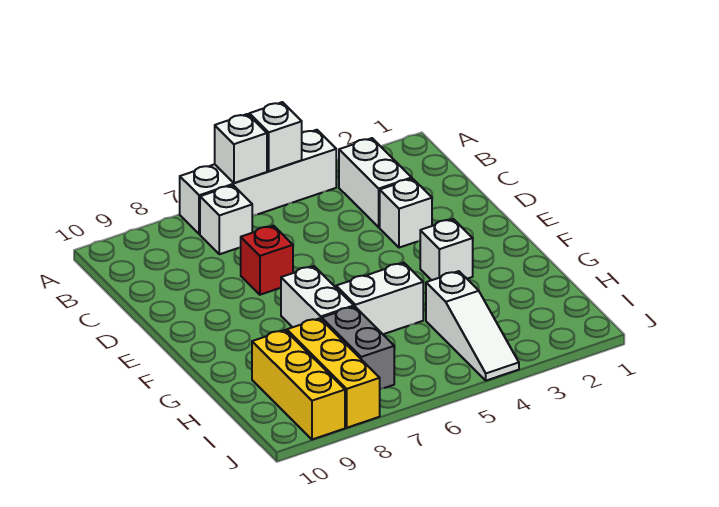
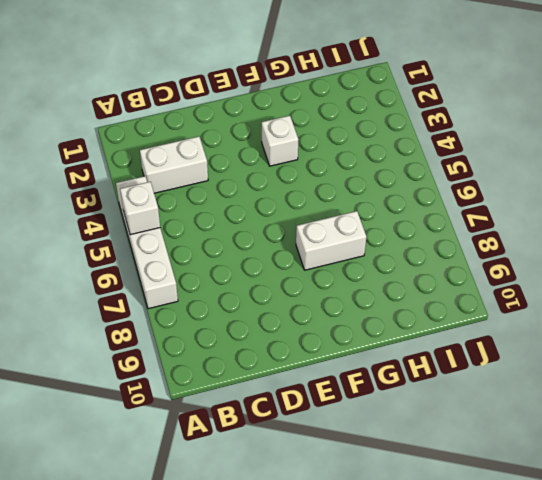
none -> white 1x1 brick [200,185,252,254]
none -> white 1x1 brick [380,179,432,248]
none -> red 1x1 brick [241,226,293,295]

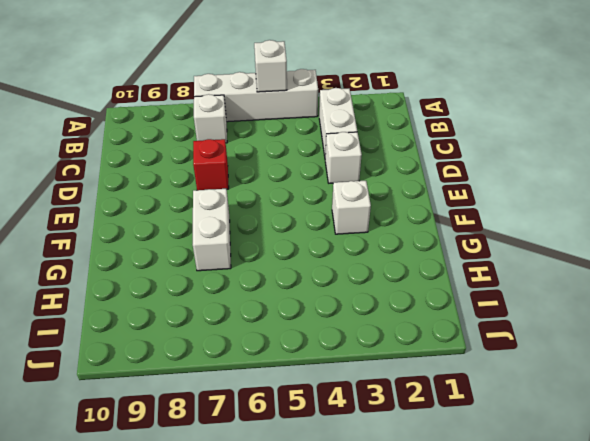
none -> white 1x2 brick [336,263,423,334]
none -> white 1x3 slope [426,271,519,381]
none -> grey 1x2 brick [322,306,394,389]

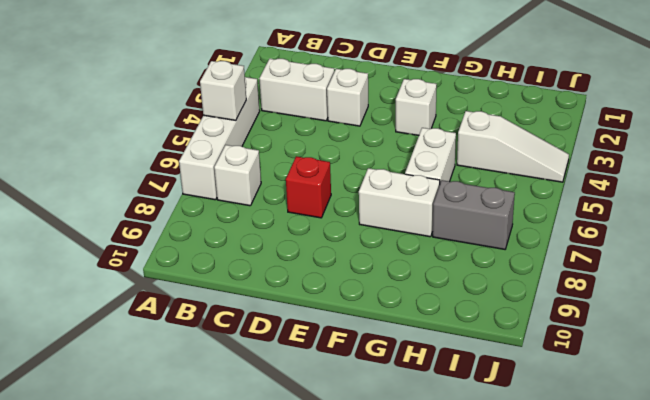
none -> yellow 1x3 brick [287,318,380,428]
none -> yellow 1x3 brick [252,330,345,439]
none -> white 1x1 brick [215,114,267,183]

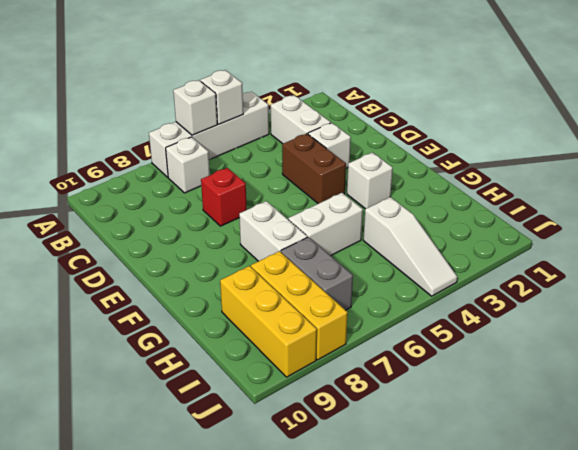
brown 1x2 brick [282,134,346,204] -> none

